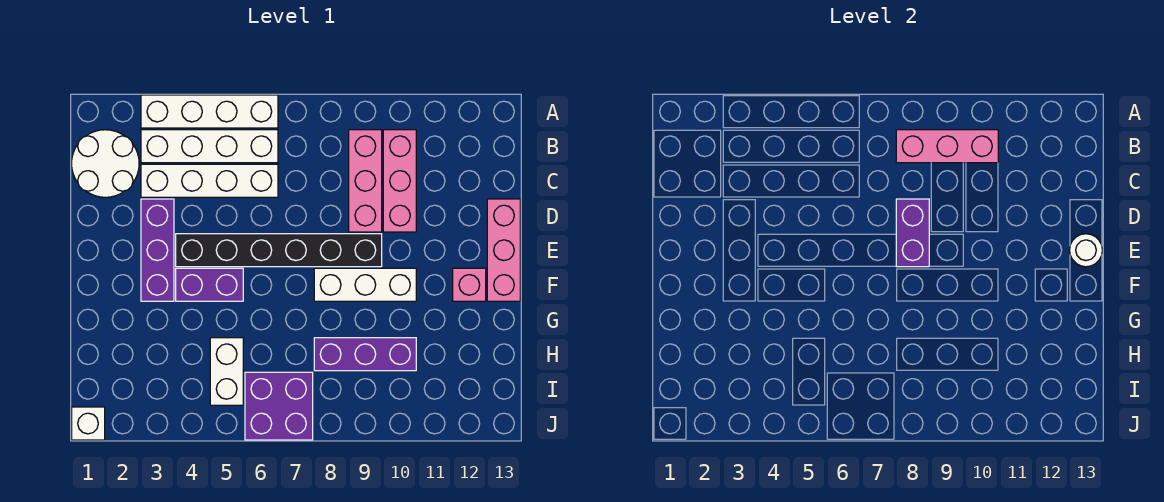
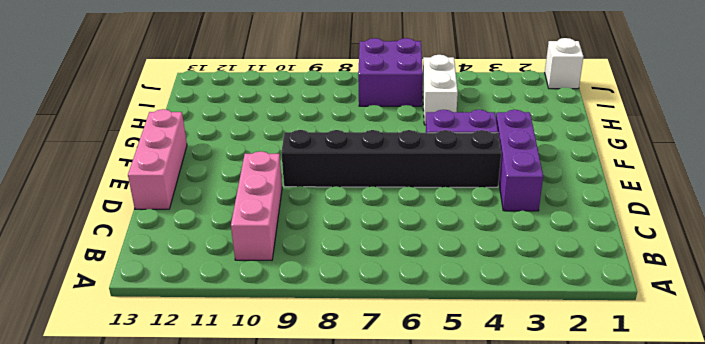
none -> white 1x4 brick [141,95,278,128]
none -> white 2x2 round brick [72,130,139,197]
none -> white 1x4 brick [141,130,278,163]

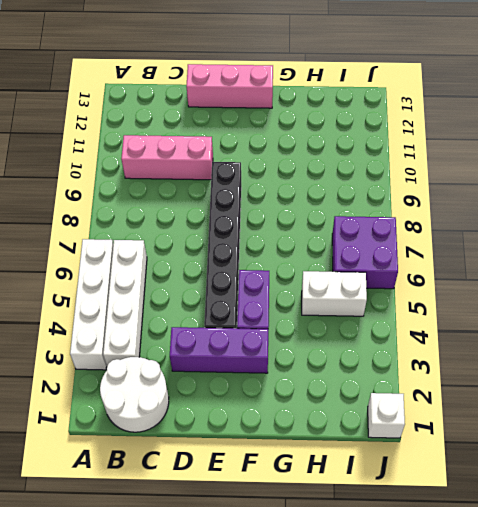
none -> pink 1x3 brick [349,130,382,232]
none -> white 1x4 brick [141,164,278,197]
none -> white 1x3 brick [314,268,416,301]

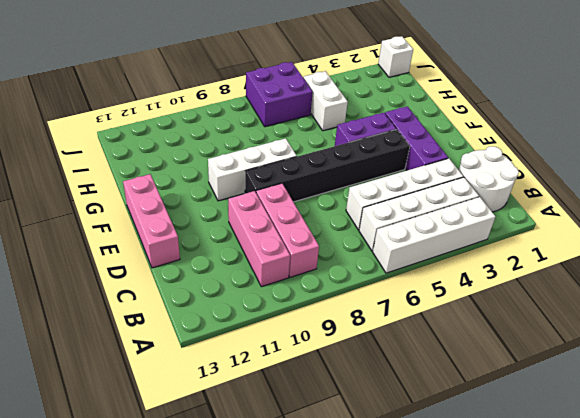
none -> pink 1x1 brick [453,268,486,301]
none -> purple 1x3 brick [314,338,416,371]
none -> pink 1x3 brick [896,130,998,163]

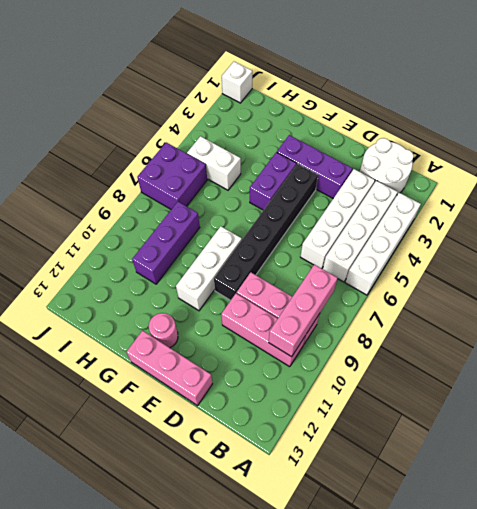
pink 1x1 round brick [149,313,178,348] -> pink 1x1 brick [453,268,486,301]
none -> purple 1x2 brick [896,199,929,267]
none -> white 1x1 round brick [1070,234,1102,267]

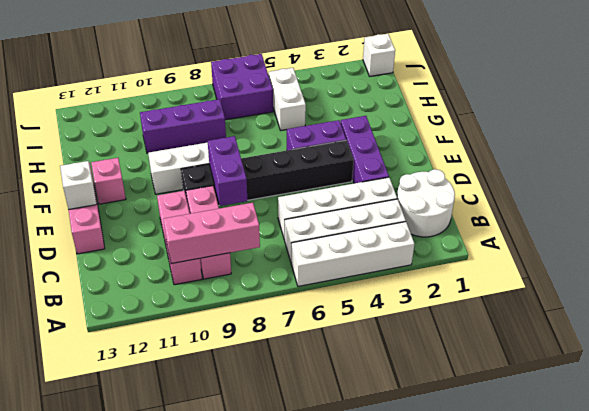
white 1x1 brick [60,161,97,210] -> white 1x1 round brick [1070,234,1102,267]

